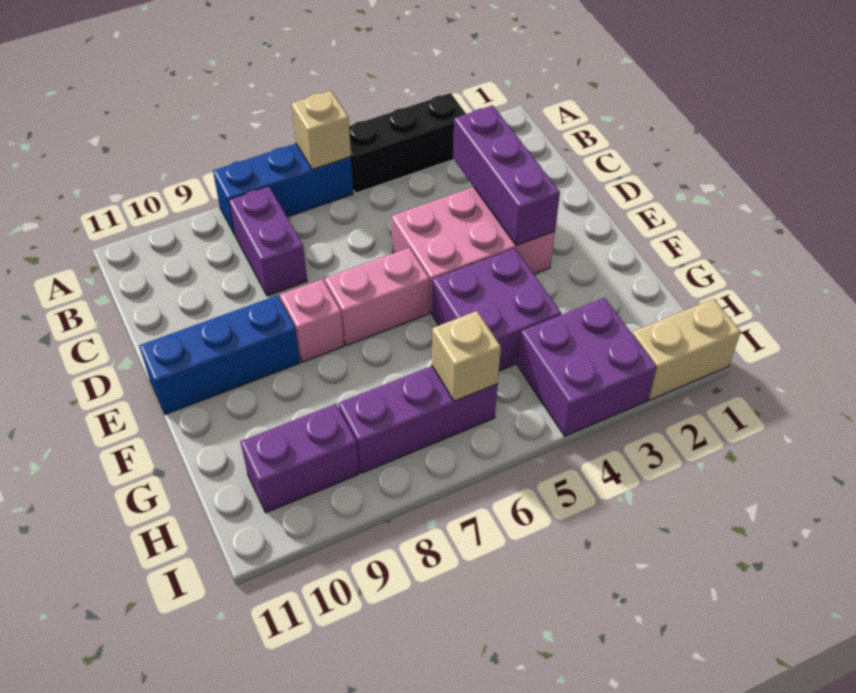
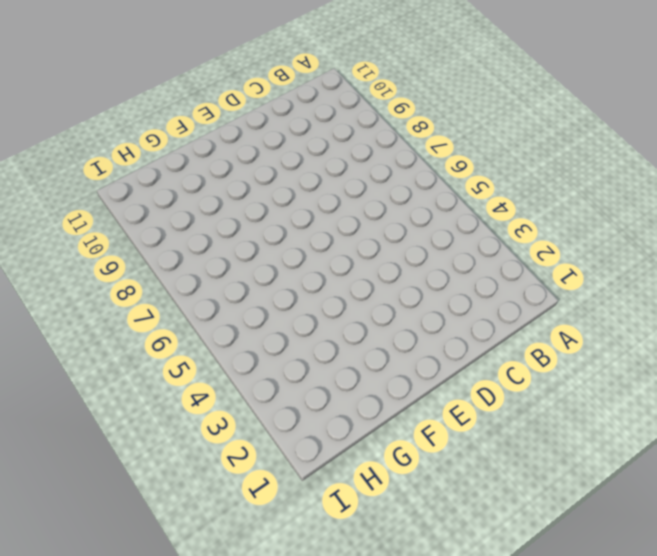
none -> black 1x3 brick [349,93,466,193]
none -> blue 1x3 brick [213,144,353,235]
none -> purple 1x2 brick [229,186,307,296]

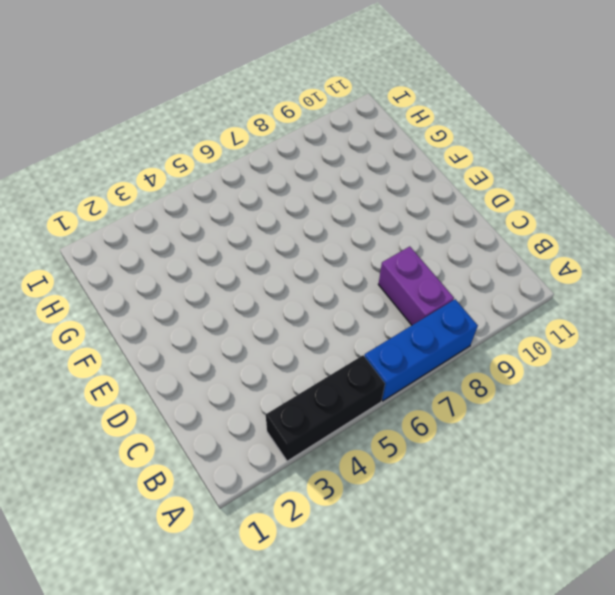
none -> pink 2x3 brick [392,187,555,313]
none -> pink 1x2 brick [325,248,429,346]
none -> pink 1x1 brick [280,279,344,362]

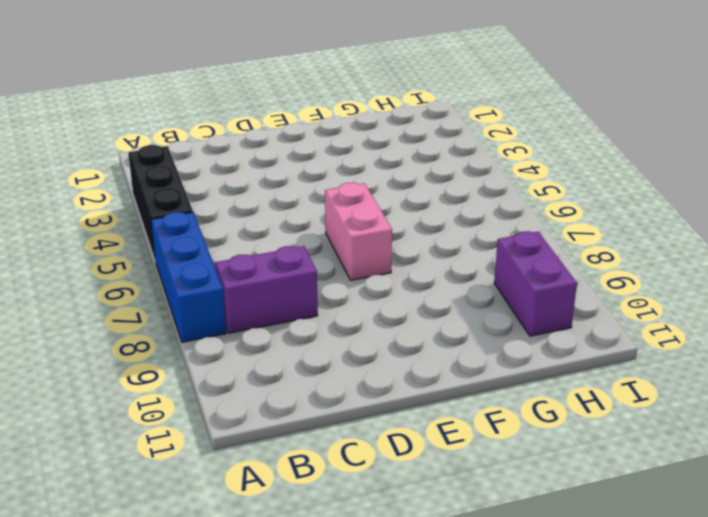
none -> pink 2x3 brick [392,187,555,313]
none -> pink 1x1 brick [280,279,344,362]
none -> blue 1x3 brick [139,295,300,414]

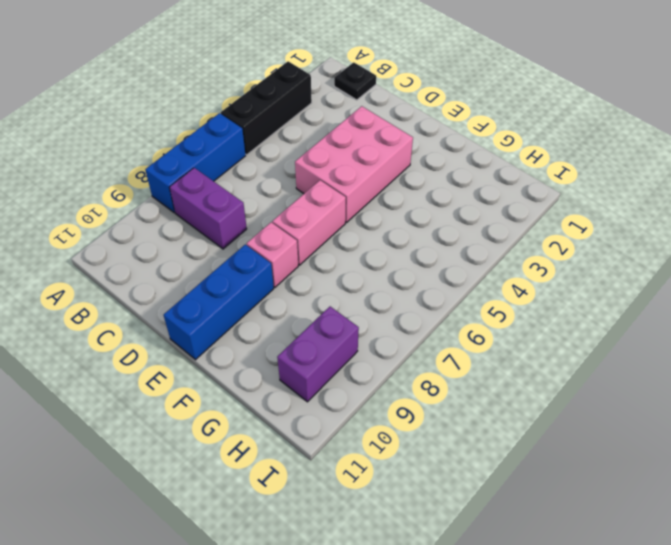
black 1x1 plate [334,62,376,100] -> none
none -> purple 2x2 brick [432,248,561,371]
none -> purple 2x2 brick [518,298,656,436]
none -> purple 1x3 brick [339,366,498,473]

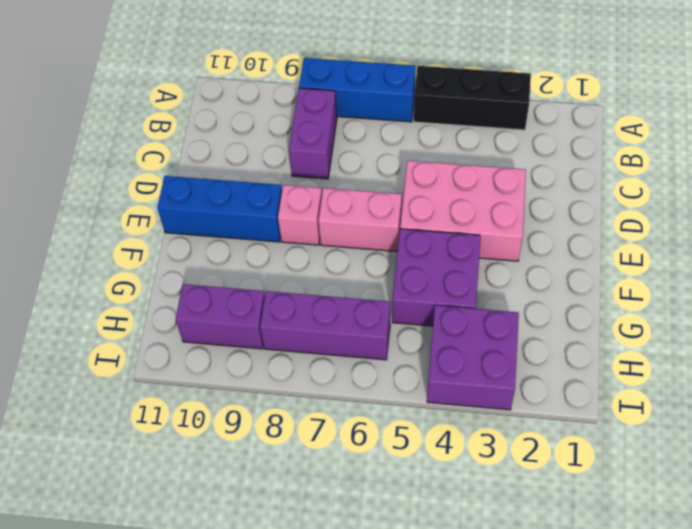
none -> tan 1x2 brick [632,299,741,400]
none -> tan 1x1 brick [291,91,351,169]
none -> purple 1x3 brick [453,105,560,246]

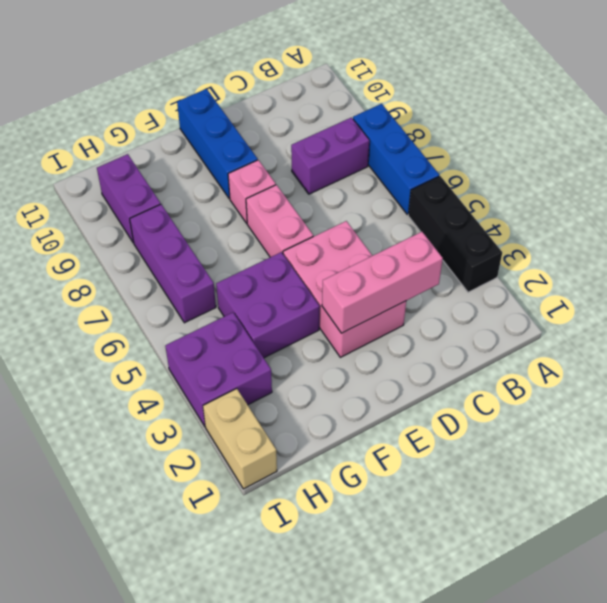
pink 1x3 brick [322,232,443,333] -> purple 1x3 brick [453,105,560,246]
none -> tan 1x1 brick [291,91,351,169]
none -> tan 1x1 brick [432,311,501,401]

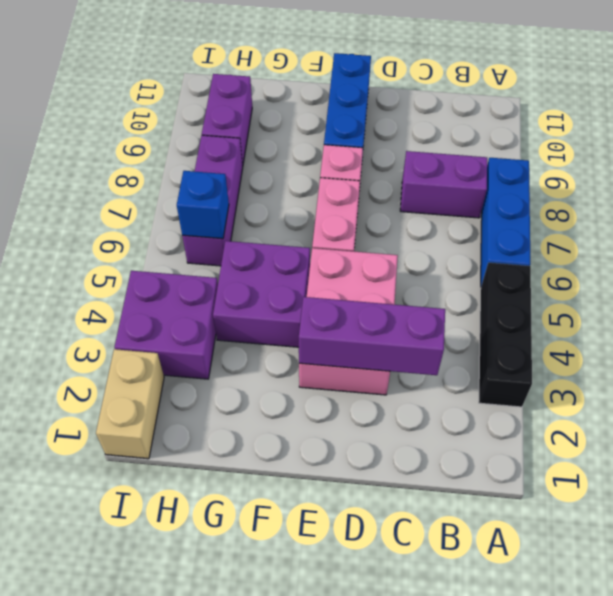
blue 1x1 brick [177,171,229,239] -> tan 1x1 brick [432,311,501,401]
none -> tan 1x1 brick [291,91,351,169]

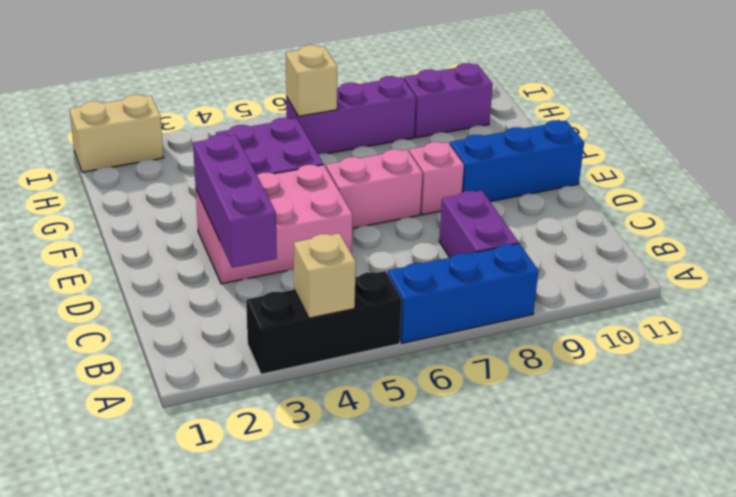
tan 1x1 brick [294,233,356,318] -> tan 1x1 brick moved to [291,91,351,169]
none -> purple 2x2 brick [518,298,656,436]

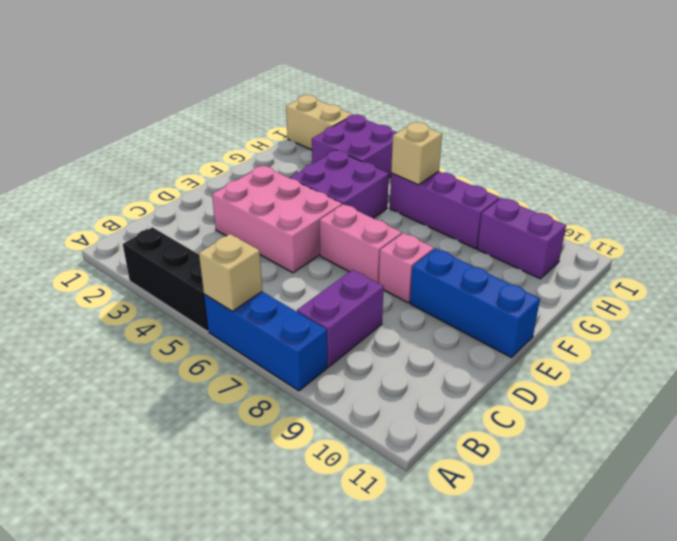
none -> purple 1x3 brick [453,105,560,246]

